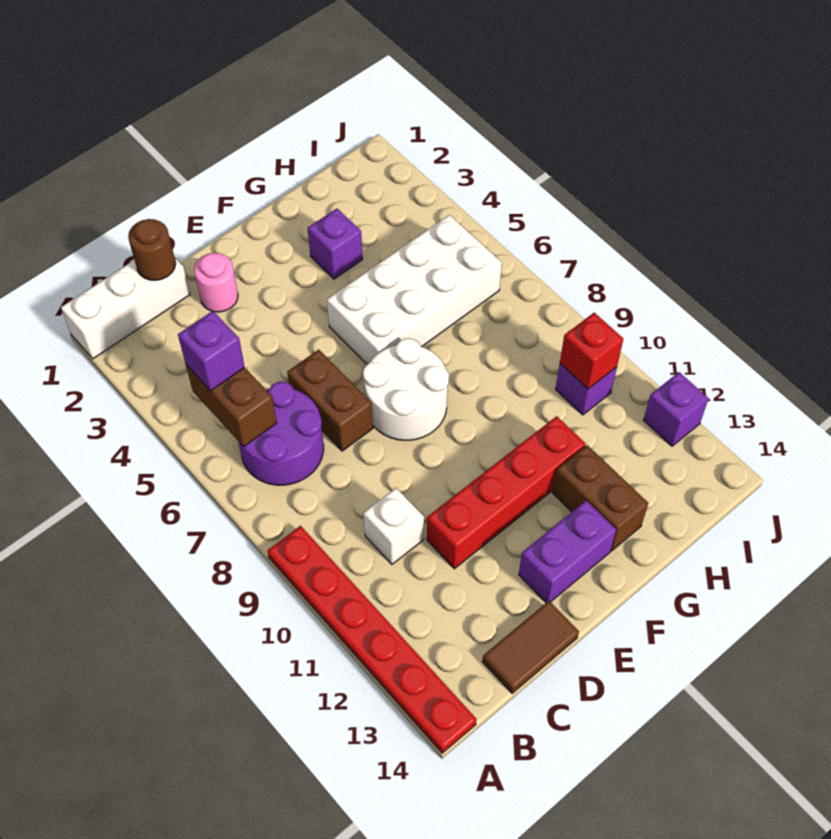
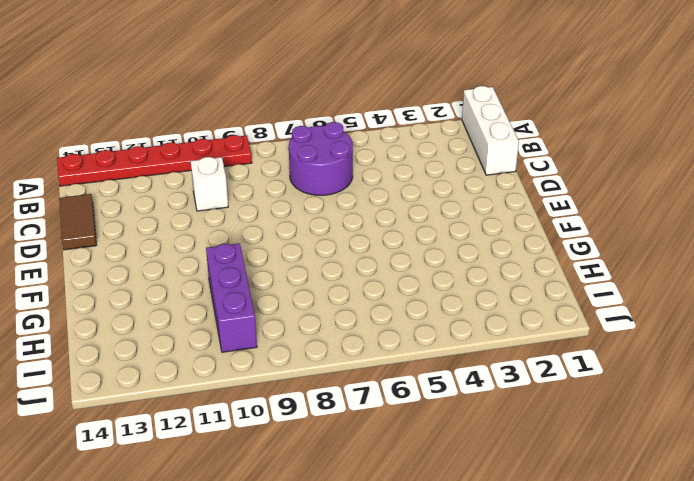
purple 1x3 brick [206,243,257,352] -> purple 1x1 brick [555,364,617,415]
none -> pink 1x1 round brick [194,253,238,312]
none -> brown 1x2 brick [287,350,373,451]
none -> red 1x4 brick [427,416,586,569]

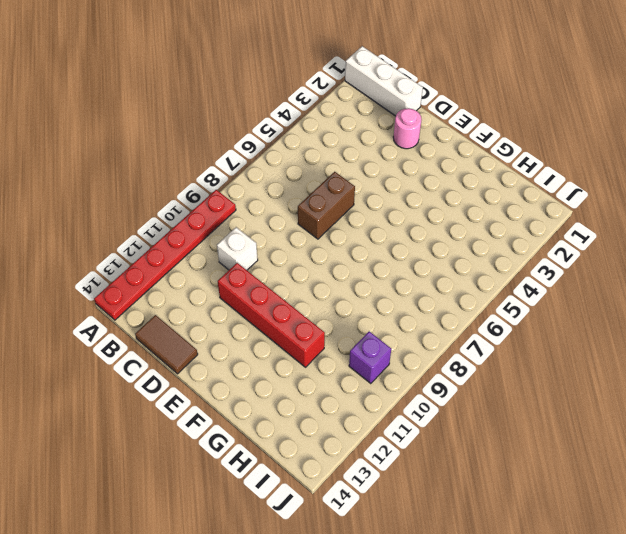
none -> purple 2x2 round brick [238,382,324,485]
none -> white 2x2 round brick [363,338,449,440]
none -> purple 1x2 brick [519,500,616,603]

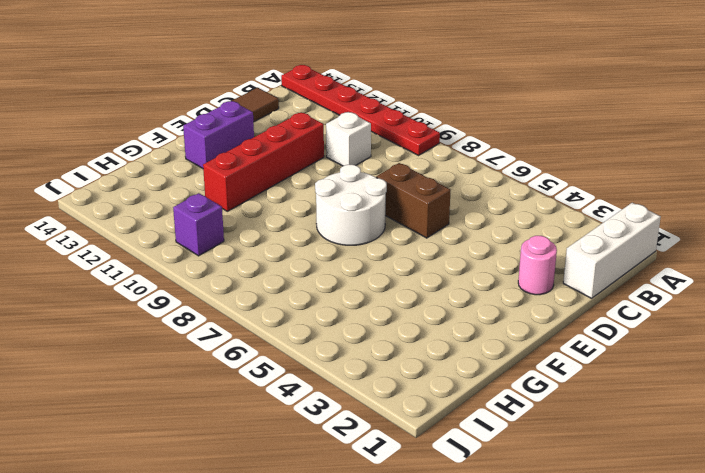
none -> purple 2x2 round brick [238,382,324,485]
none -> white 2x4 brick [327,215,502,364]
none -> purple 1x1 brick [308,209,363,279]

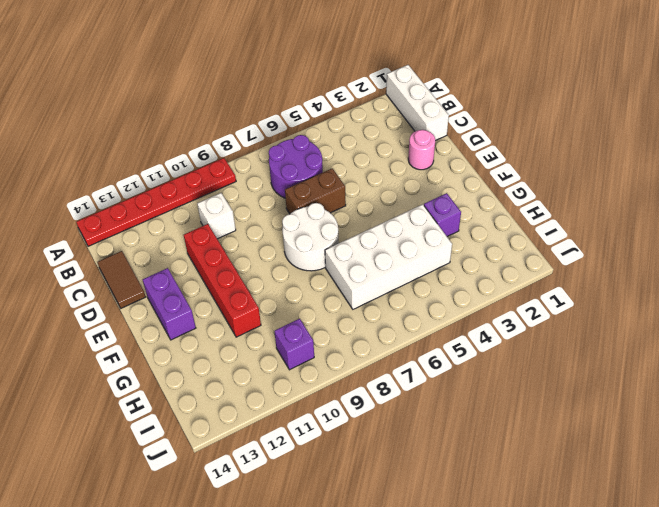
white 2x4 brick [325,204,452,309] -> white 2x4 brick turned to [327,215,502,364]
none -> brown 1x2 brick [552,445,648,551]
none -> purple 1x1 brick [644,372,709,446]
none -> brown 1x2 brick [186,365,277,447]

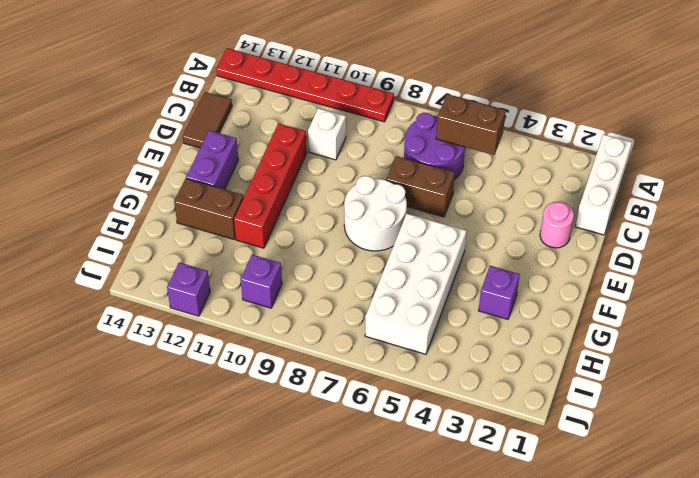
none -> brown 1x1 round brick [128,219,176,280]
none -> red 1x1 brick [560,313,623,389]
none -> purple 1x1 brick [178,311,245,391]

